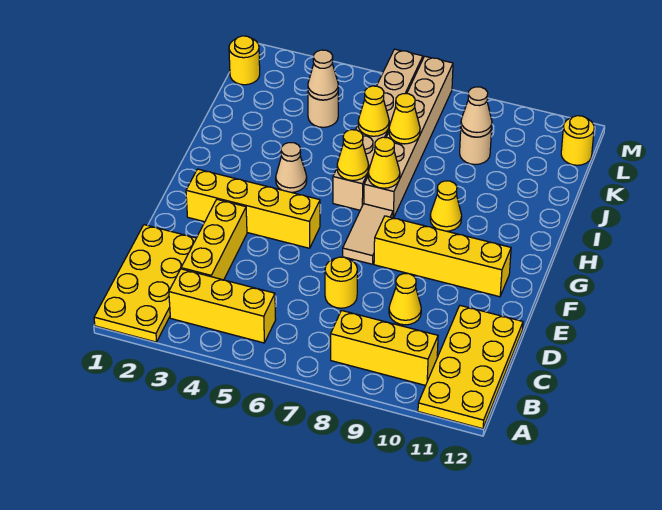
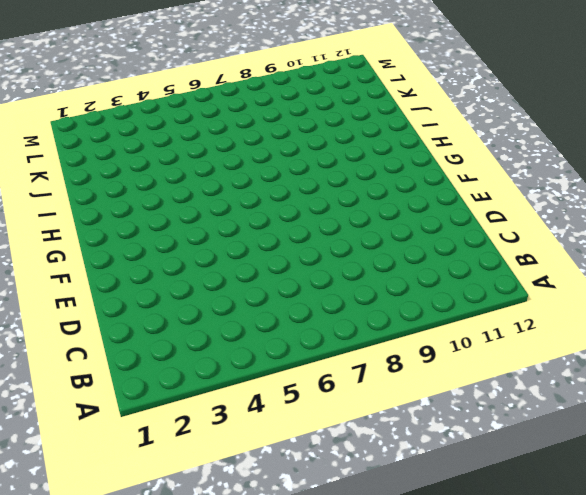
none -> yellow 2x4 plate [94,225,196,342]
none -> yellow 2x4 plate [418,306,523,429]
none -> yellow 1x3 brick [169,269,276,343]

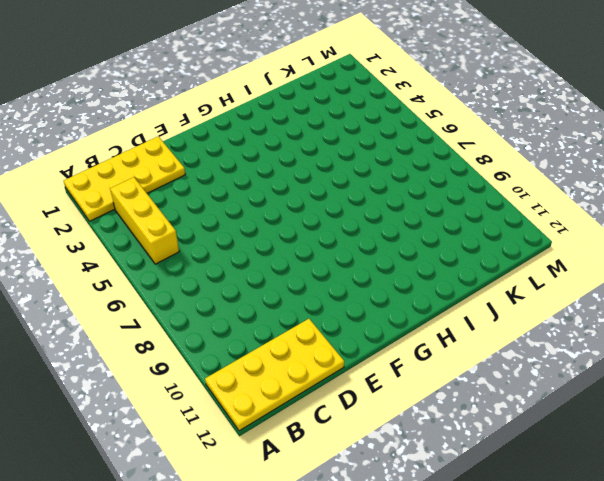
none -> yellow 1x3 brick [331,311,438,385]
none -> yellow 1x3 brick [181,199,247,280]
none -> yellow 1x1 round brick [325,257,357,308]

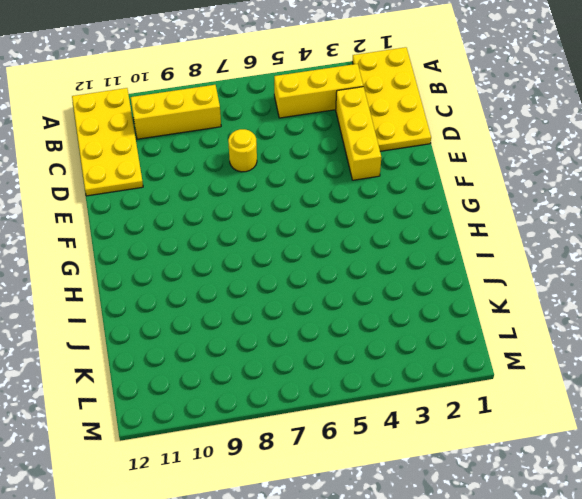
none -> yellow 1x1 cone [389,274,421,325]
none -> yellow 1x4 brick [186,169,320,248]
none -> tan 1x2 tile [343,204,393,264]

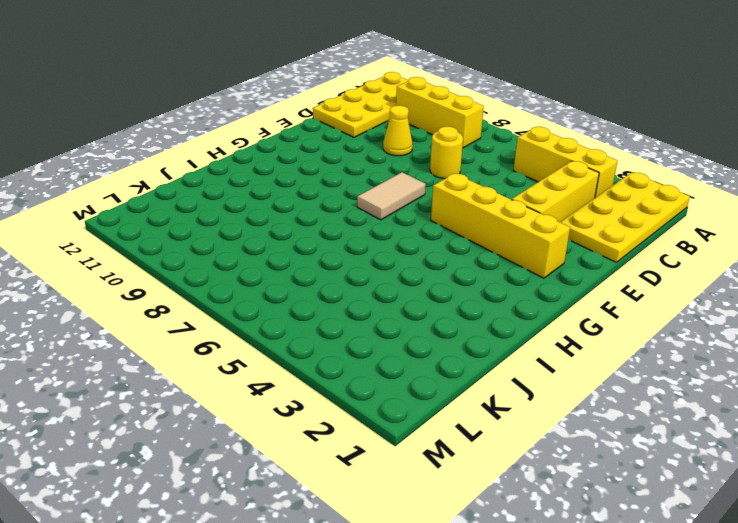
none -> yellow 1x4 brick [374,216,511,297]
none -> tan 1x1 cone [276,143,307,192]
none -> tan 1x6 brick [333,49,423,210]

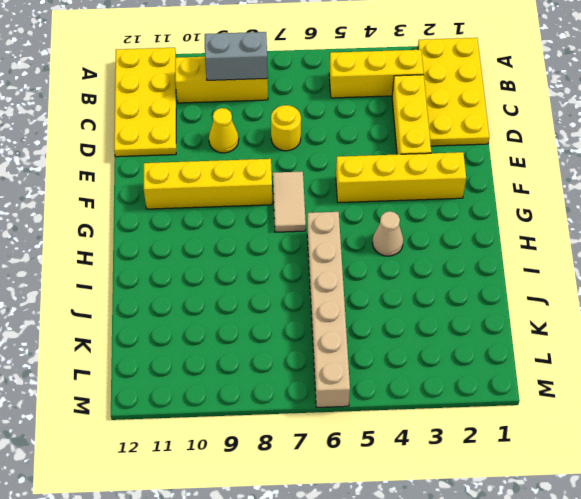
grey 1x2 brick [205,32,268,80] -> none
none -> tan 1x6 brick [364,56,453,218]
none -> yellow 1x1 cone [430,181,462,231]
none -> tan 1x1 round brick [308,93,338,127]

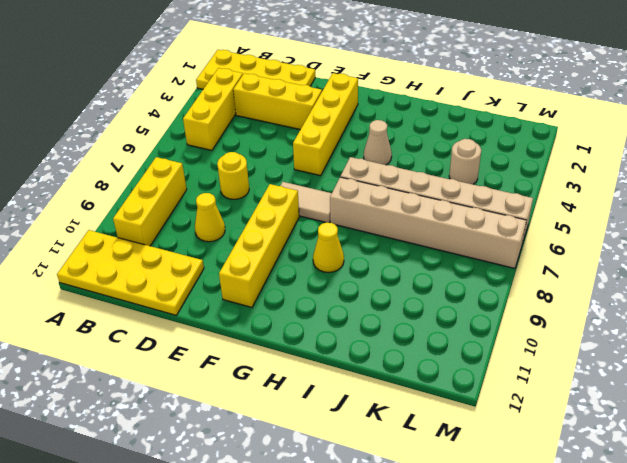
none -> tan 1x1 round brick [460,128,492,165]
none -> yellow 1x1 round brick [229,36,260,85]
none -> yellow 1x1 round brick [561,116,594,165]

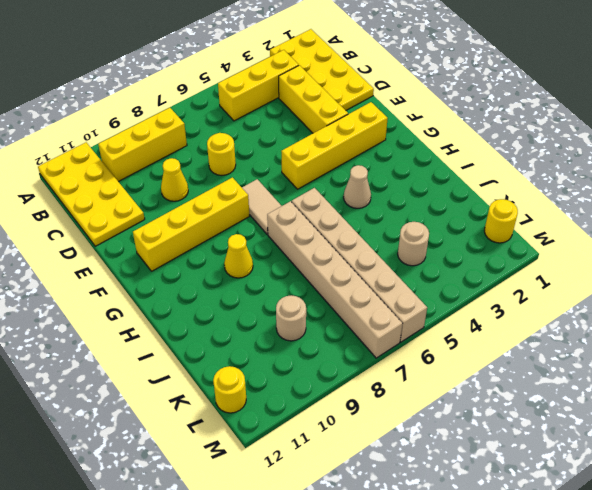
none -> yellow 1x1 cone [337,130,369,180]
none -> yellow 1x1 cone [368,137,400,188]
none -> yellow 1x1 cone [358,86,389,136]

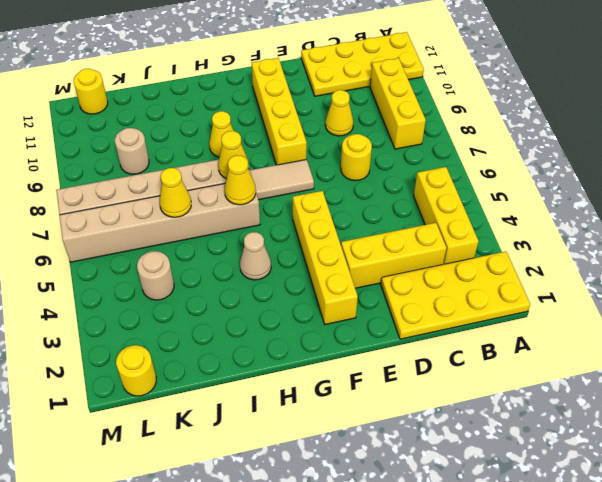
none -> yellow 1x1 cone [389,94,420,144]
none -> tan 1x1 cone [308,50,338,100]
none -> tan 1x1 cone [461,87,492,137]

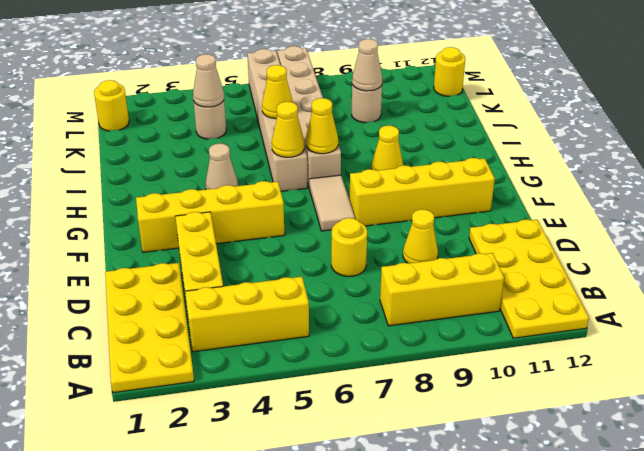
none -> yellow 1x1 cone [389,94,420,144]

